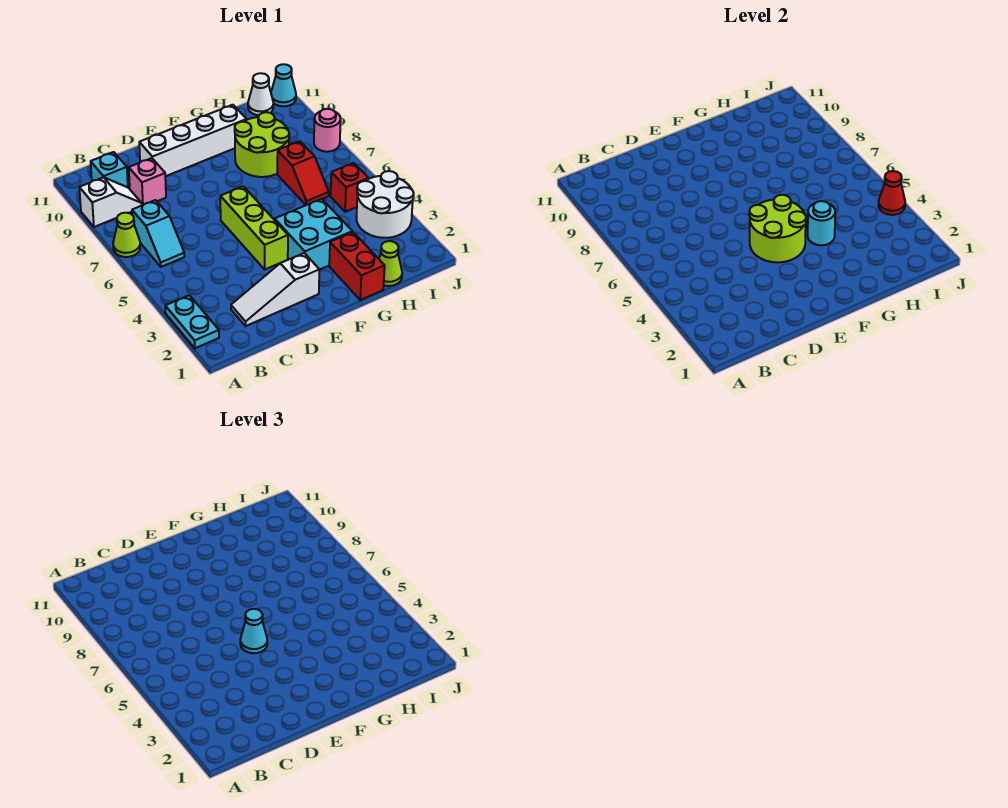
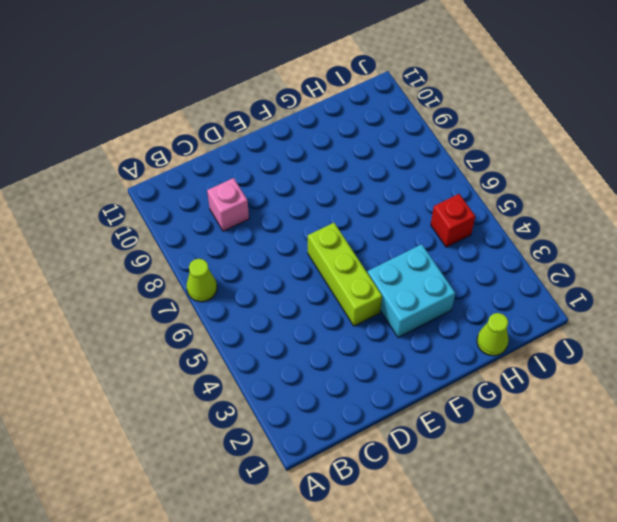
none -> cyan 1x2 plate [165,295,219,348]
none -> white 1x2 slope [79,177,142,227]
none -> cyan 1x2 slope [132,200,184,267]

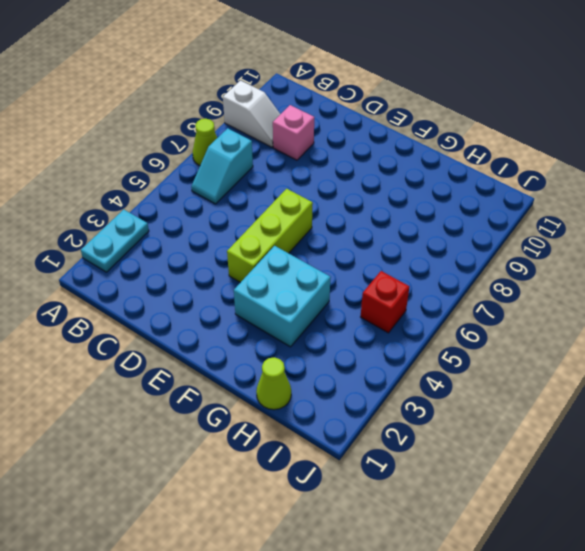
none -> cyan 1x1 brick [91,152,128,187]
none -> white 1x3 slope [231,253,319,326]
none -> white 1x4 brick [139,105,247,176]

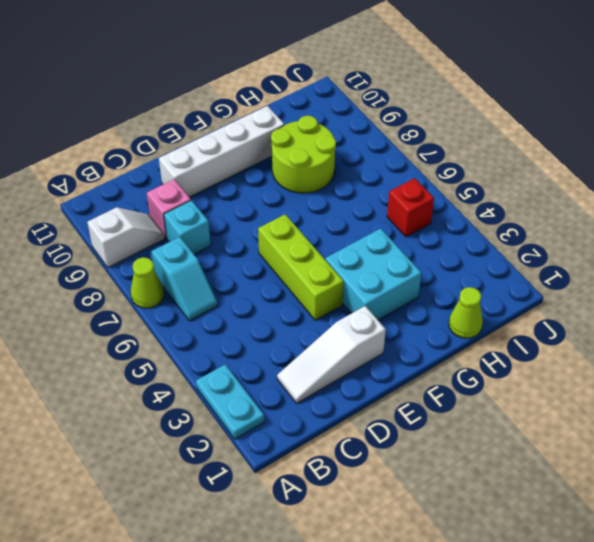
cyan 1x1 brick [164,200,211,254] -> cyan 1x1 brick moved to [91,152,128,187]
none -> red 1x2 brick [329,232,385,300]
none -> red 1x2 slope [277,141,329,205]
none -> white 2x2 round brick [356,171,414,238]

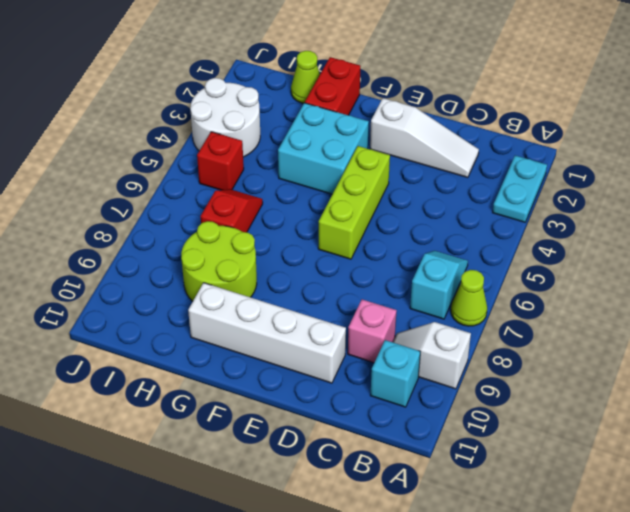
none -> white 1x1 cone [248,73,273,115]
none -> pink 1x1 round brick [314,109,341,152]
none -> cyan 1x1 cone [271,64,296,106]

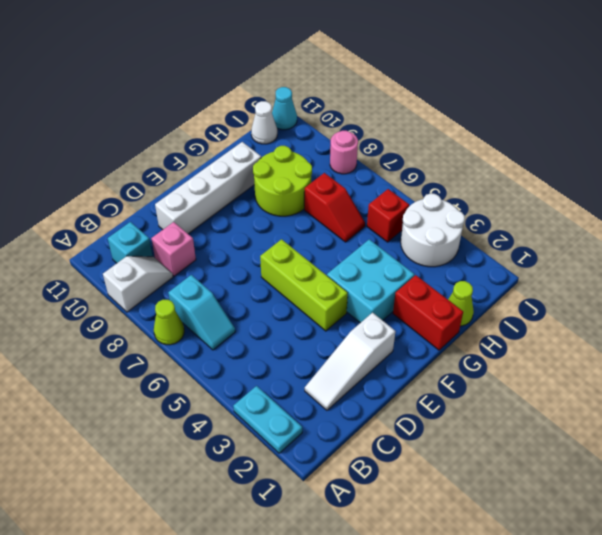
none -> lime 2x2 round brick [749,195,806,262]
none -> cyan 1x1 round brick [808,201,835,245]
none -> red 1x1 cone [878,171,905,215]

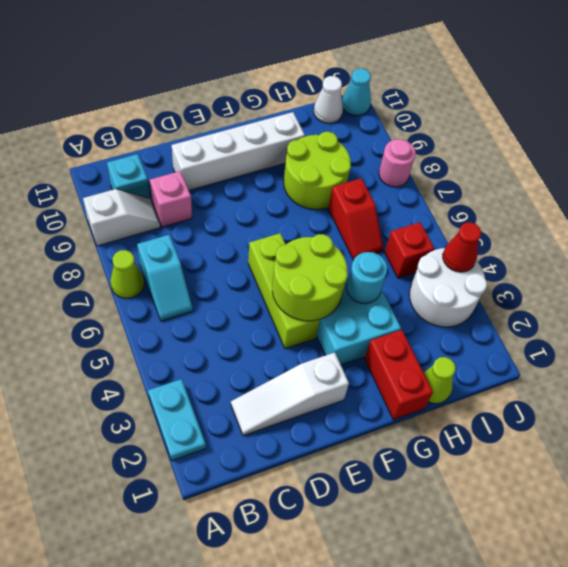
none -> cyan 1x1 cone [240,609,267,653]

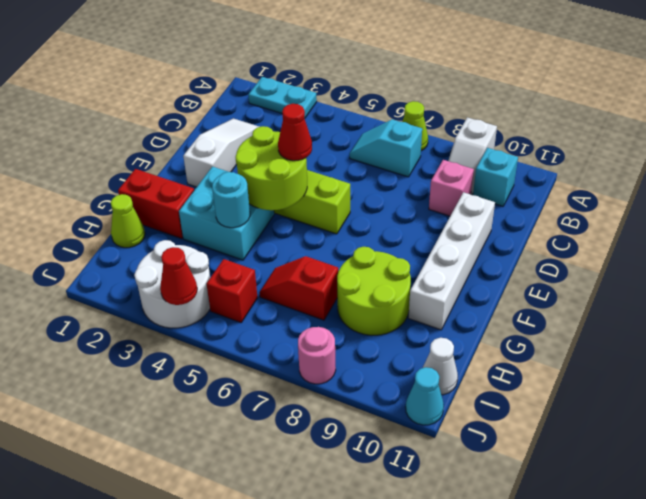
red 1x1 cone [278,104,312,161] -> cyan 1x1 cone [240,609,267,653]

